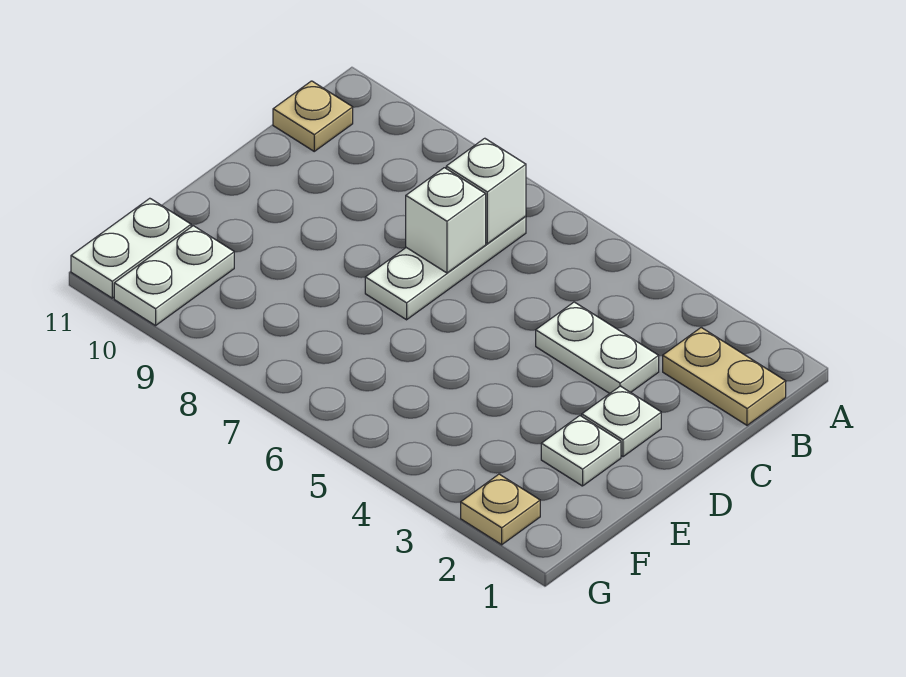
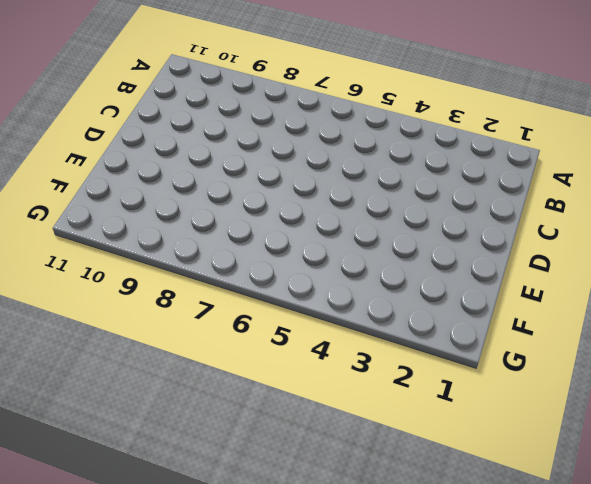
none -> tan 1x2 plate [663,328,786,425]
none -> white 1x3 plate [365,216,526,320]

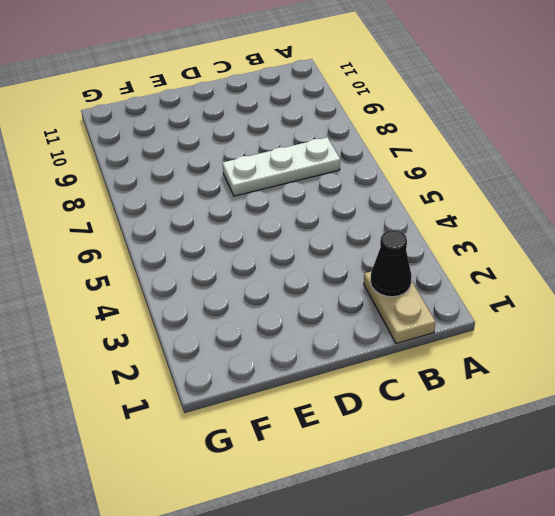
black 1x1 cone [370,230,412,297] -> none
none -> tan 1x1 plate [273,81,353,151]
none -> white 1x2 plate [536,302,659,394]

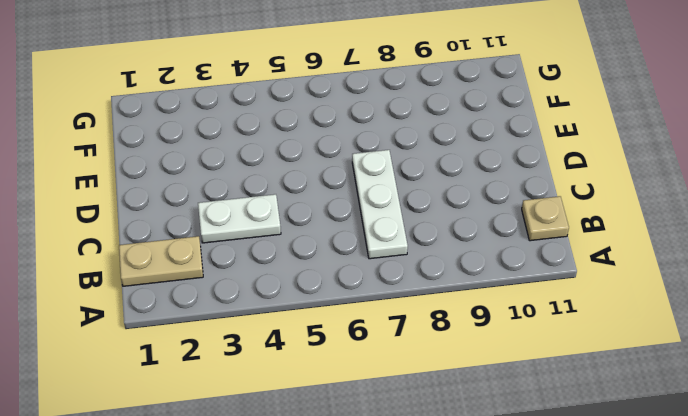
none -> white 1x1 plate [582,386,661,457]
none -> white 1x1 plate [541,416,621,486]

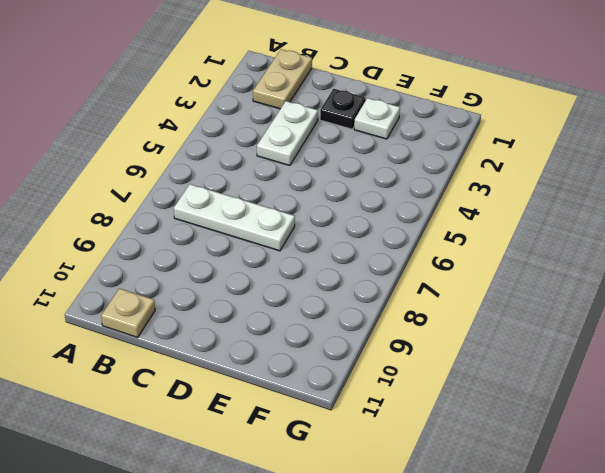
black 1x1 plate [320,89,366,129] -> white 1x1 plate [582,386,661,457]
none -> white 1x2 plate [114,226,234,326]
none -> white 1x2 plate [71,198,191,298]

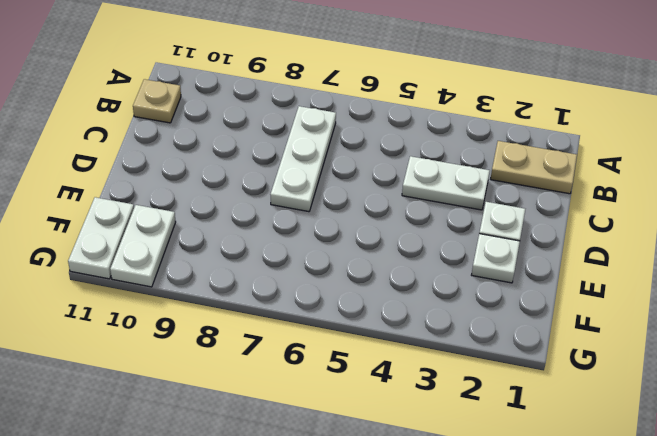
none -> tan 1x1 plate [461,474,540,545]
none -> white 1x1 brick [446,138,526,244]

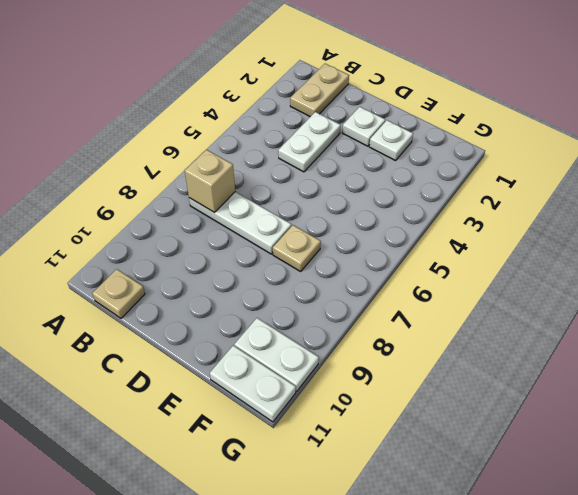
tan 1x1 brick [185,150,235,213] -> white 1x1 brick [446,138,526,244]
tan 1x1 plate [273,225,321,271] -> tan 1x1 plate moved to [461,474,540,545]
none -> white 1x1 brick [406,168,486,273]

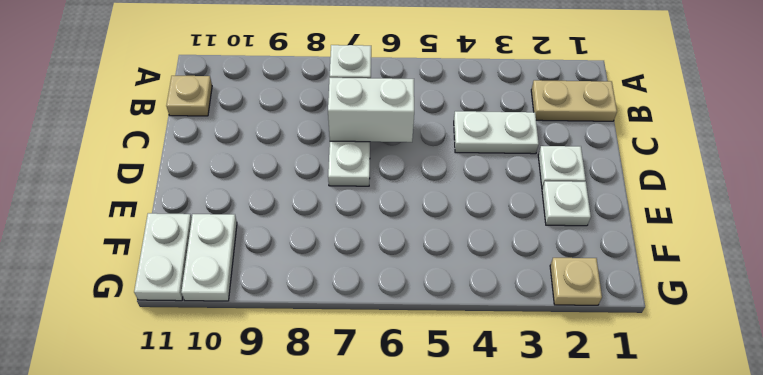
white 1x2 brick [328,78,414,142] -> white 1x1 brick [406,168,486,273]

